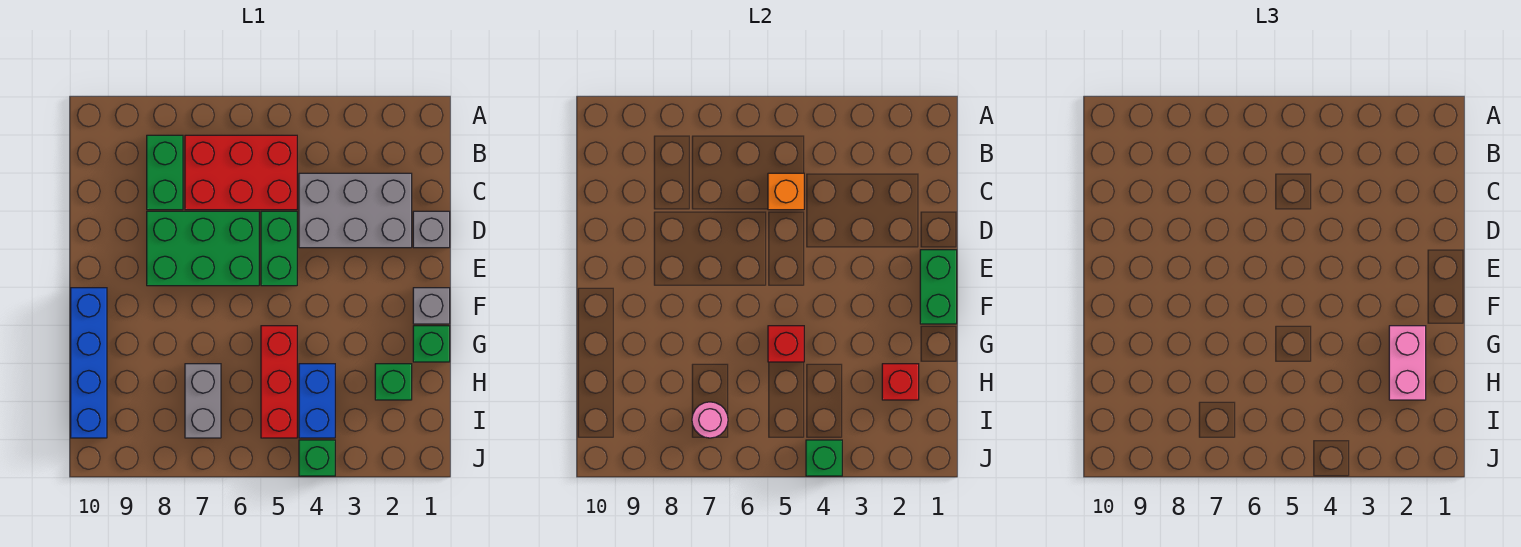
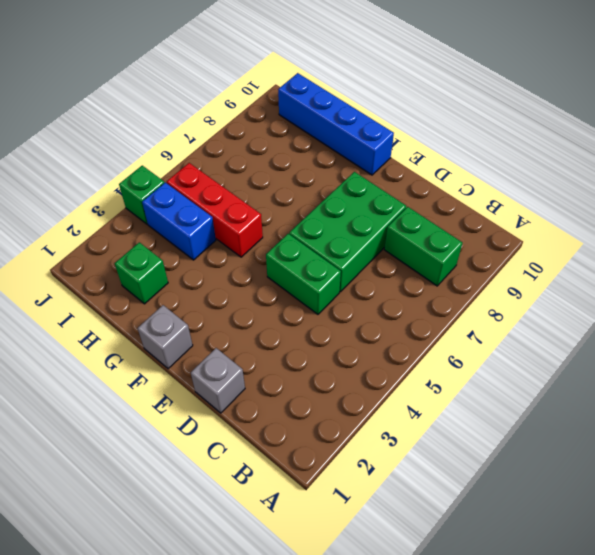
none -> red 2x3 brick [185,135,297,210]
none -> grey 2x3 brick [299,173,412,248]
none -> green 1x1 brick [413,326,450,362]

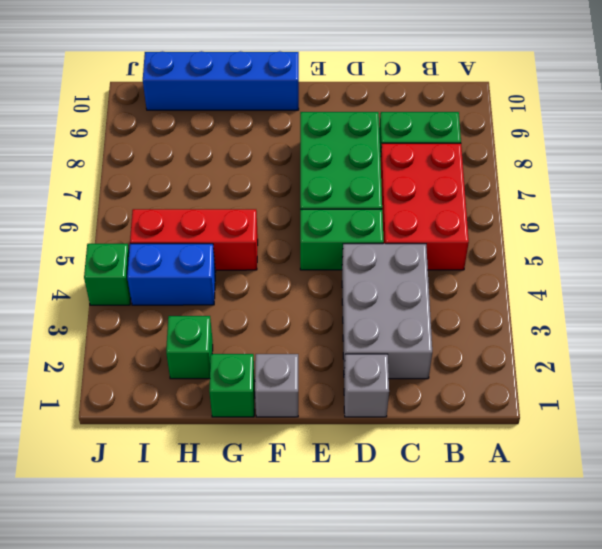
none -> grey 1x2 brick [185,364,221,438]
none -> orange 1x1 brick [768,173,804,210]
none -> green 1x2 brick [920,250,957,324]

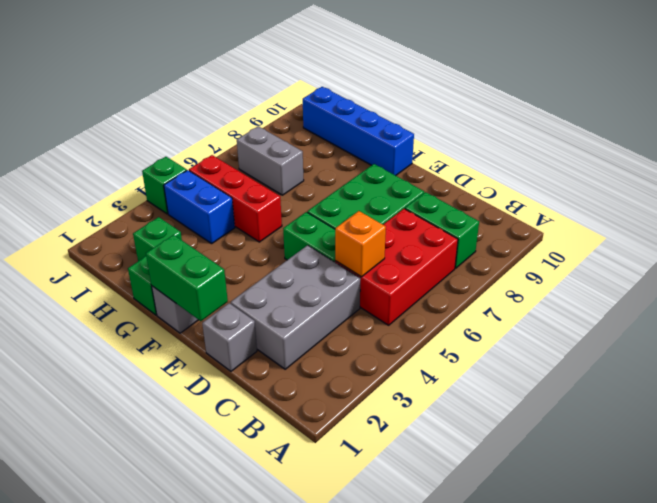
none -> red 1x1 brick [768,326,804,362]
none -> red 1x1 brick [882,364,919,400]
none -> pink 1x1 round brick [692,402,728,438]

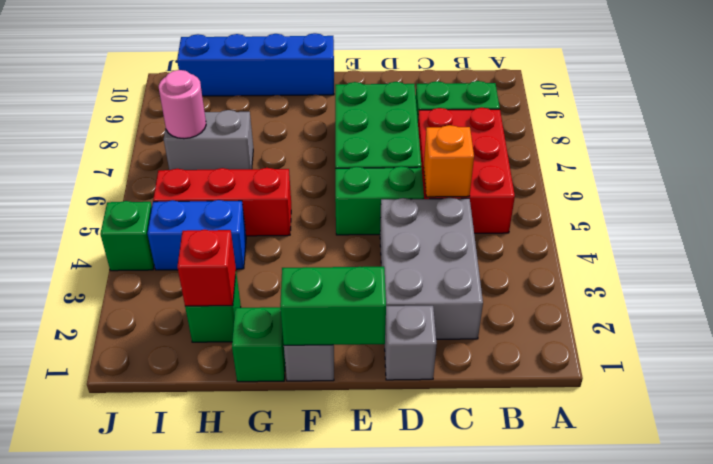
none -> red 1x1 brick [768,326,804,362]
none -> green 1x1 brick [806,440,842,476]
none -> pink 1x2 brick [1389,326,1426,400]

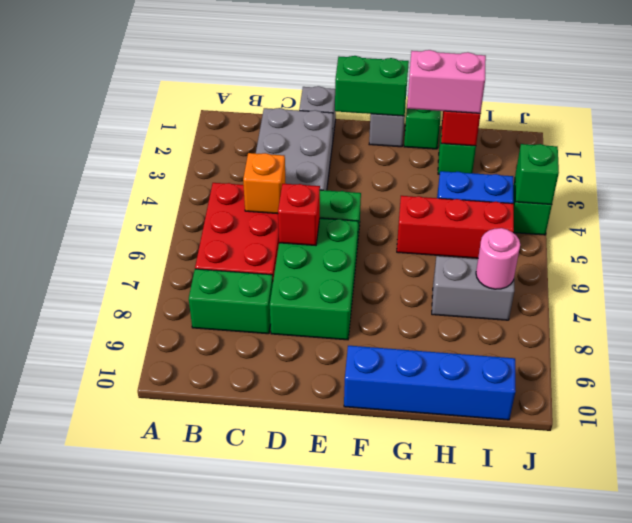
red 1x1 brick [278,184,320,245] -> red 1x1 brick moved to [768,326,804,362]

